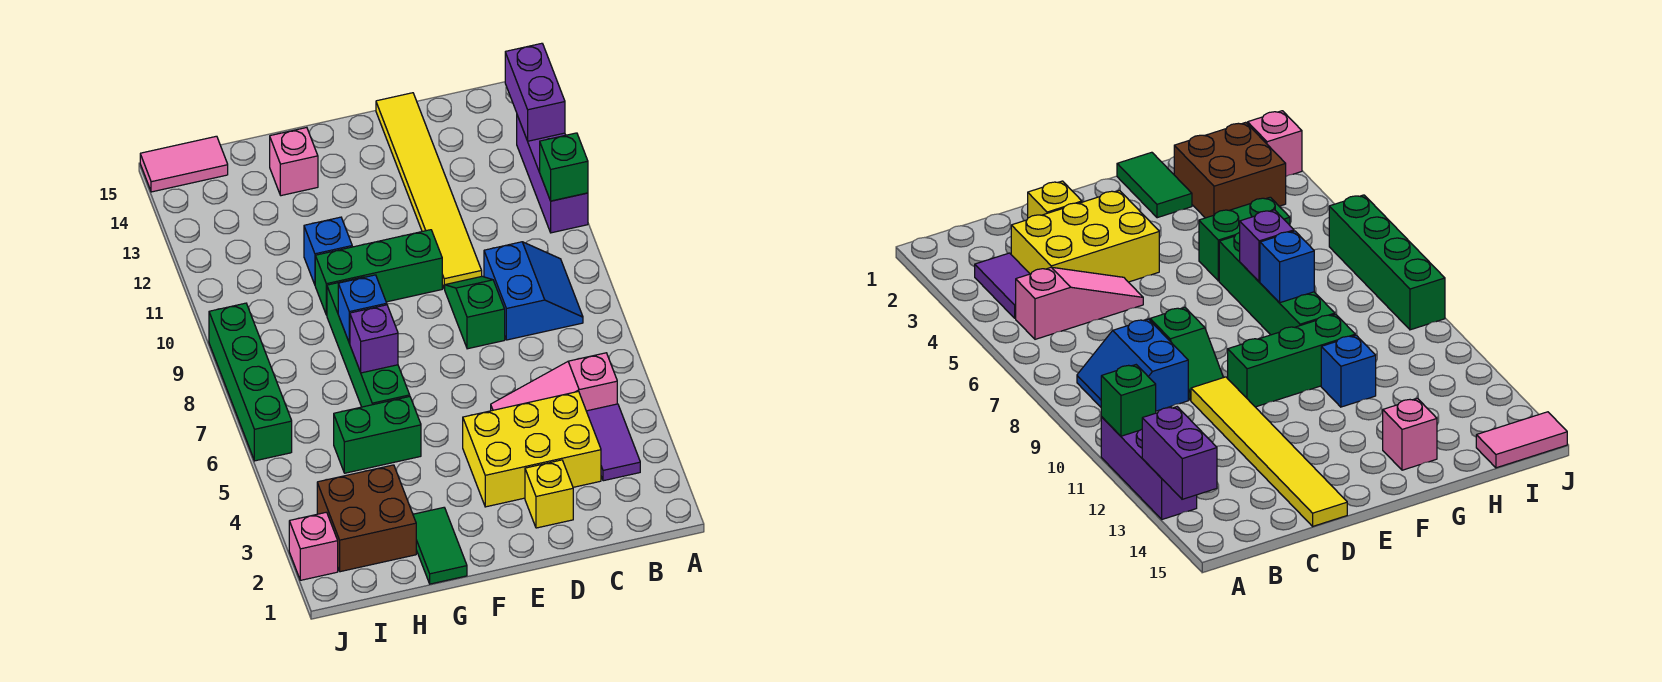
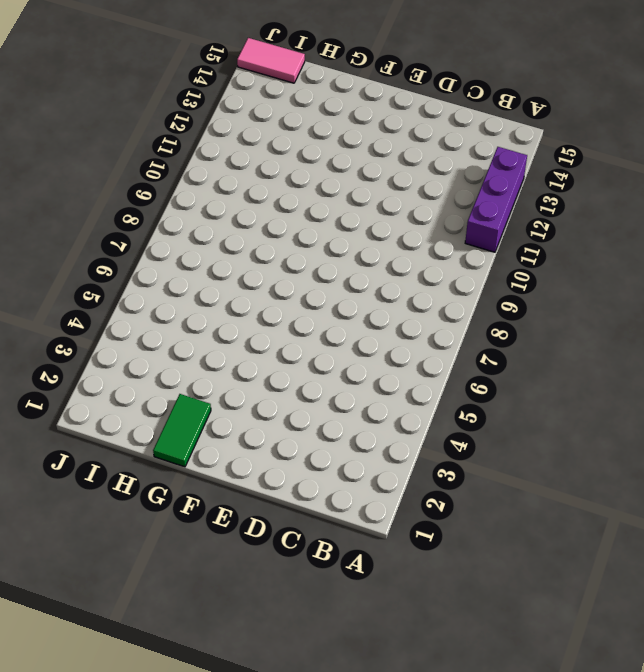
none -> purple 1x2 tile [586,404,640,481]
none -> pink 1x3 slope [491,353,617,411]
none -> blue 2x2 slope [484,242,583,340]

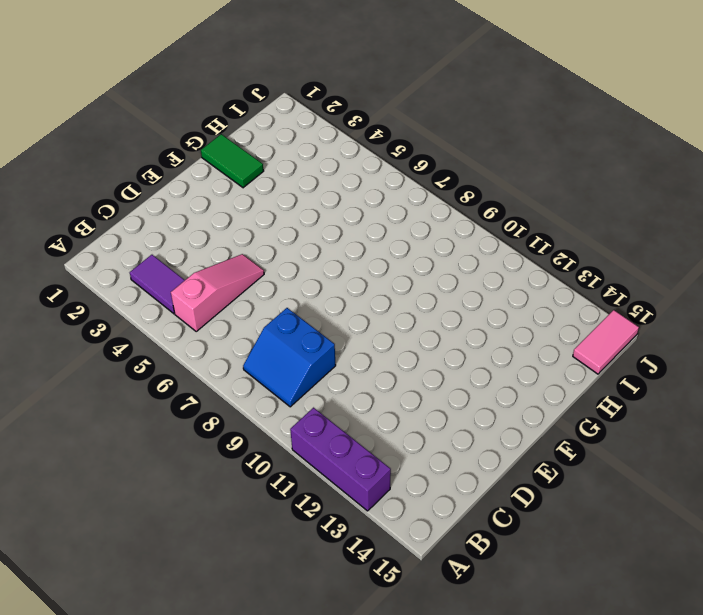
none -> yellow 2x3 brick [463,391,601,507]
none -> yellow 1x1 brick [525,460,573,528]
none -> green 1x2 slope [445,276,505,349]

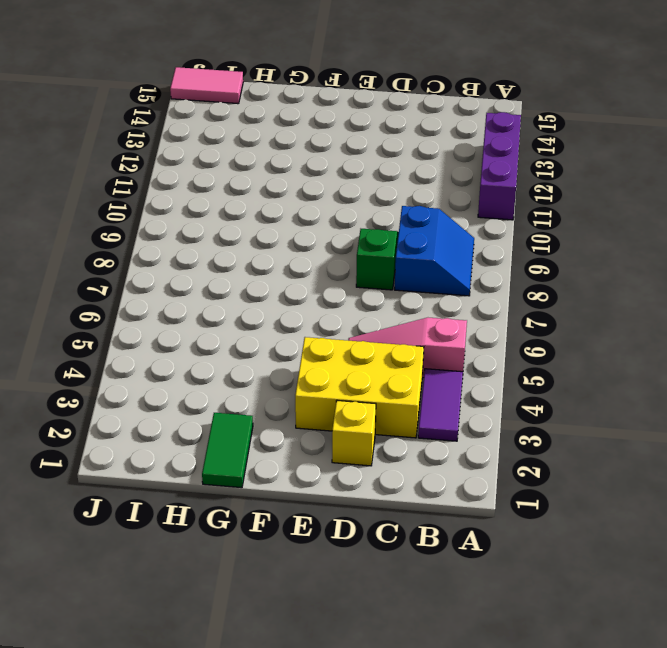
none -> yellow 1x6 tile [376,93,482,289]
none -> green 1x3 brick [315,230,442,315]
none -> green 1x2 brick [334,397,421,473]

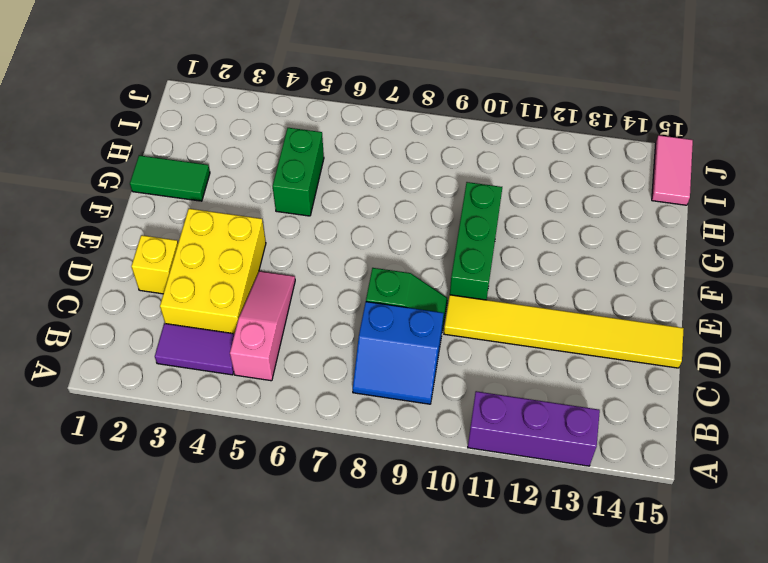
none -> green 1x4 brick [327,277,410,407]
none -> blue 1x1 brick [304,217,352,284]
none -> pink 1x1 brick [270,128,318,196]

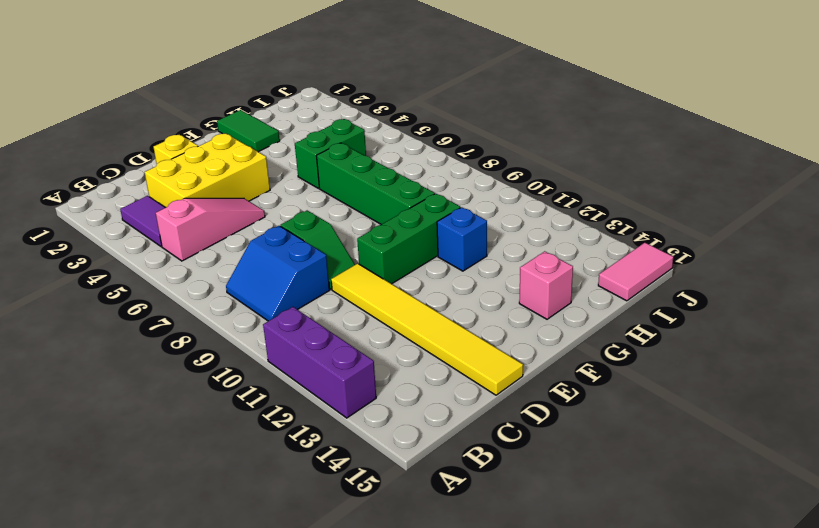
none -> brown 2x2 brick [317,465,416,572]
none -> pink 1x1 brick [289,512,338,580]
none -> green 1x4 brick [209,303,292,461]

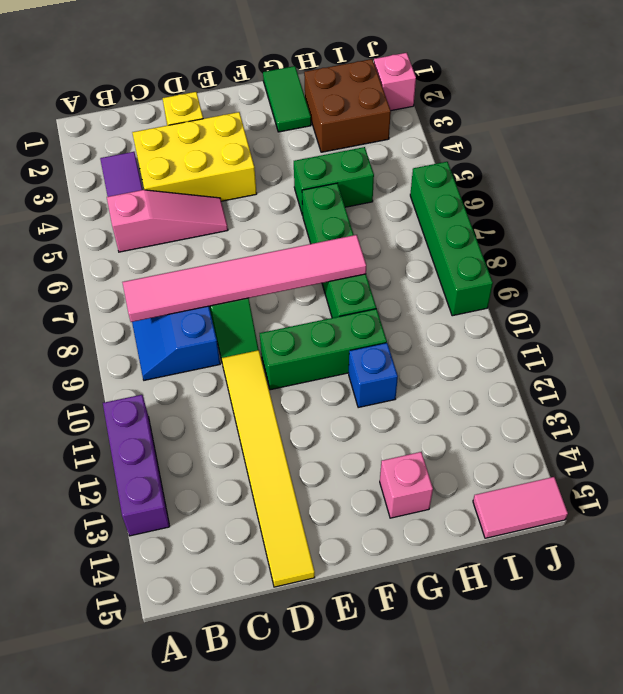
pink 1x6 tile [122,235,366,322] -> blue 1x1 brick [338,275,387,343]
none -> green 1x1 brick [540,133,588,201]
none -> purple 1x2 brick [505,43,565,141]
none -> purple 1x1 brick [350,305,398,373]

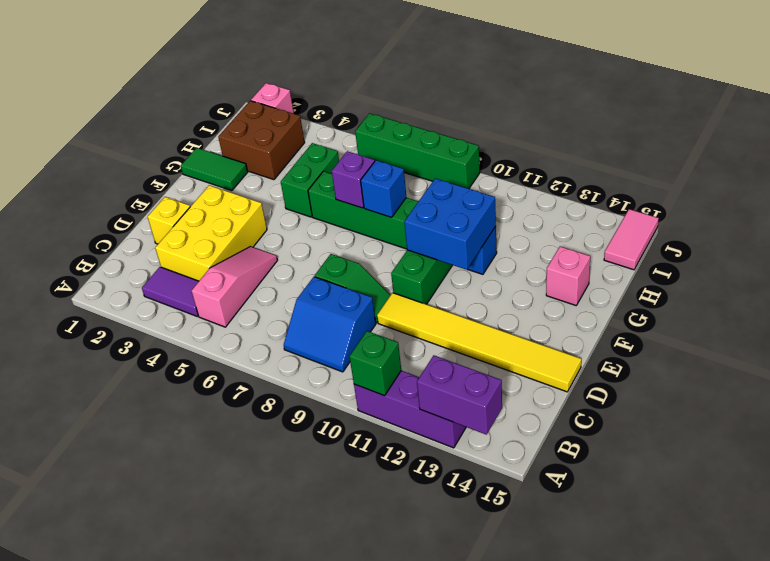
blue 2x2 brick [404,178,496,270] -> none

